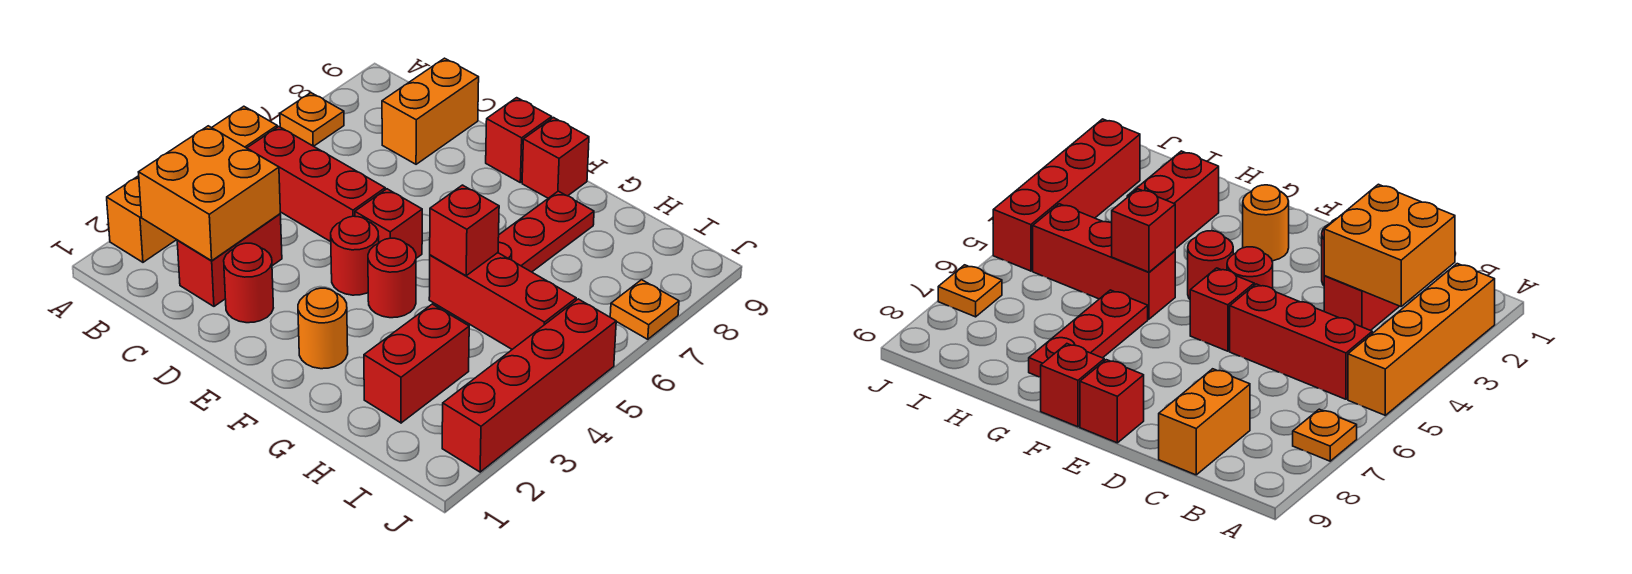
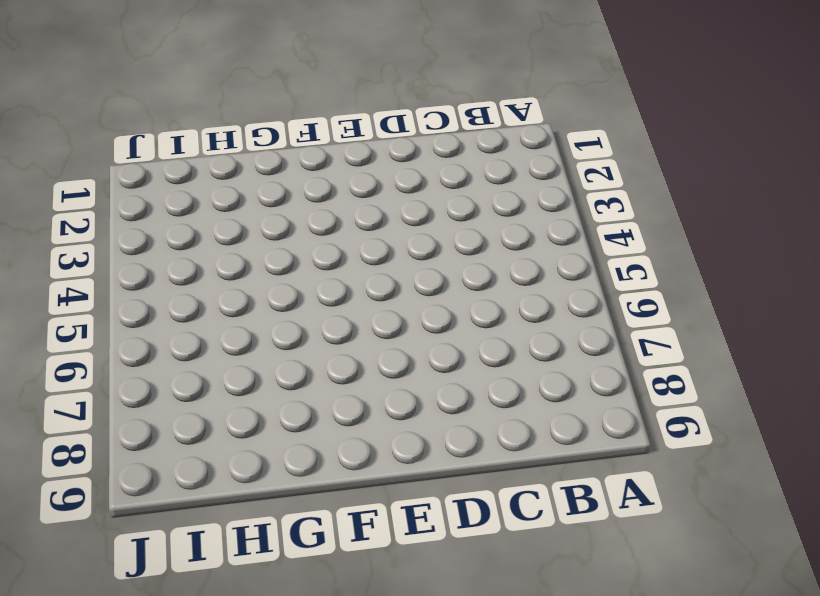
none -> orange 1x4 brick [107,106,277,262]
none -> orange 1x1 plate [280,93,344,146]
none -> red 1x3 brick [247,127,385,242]

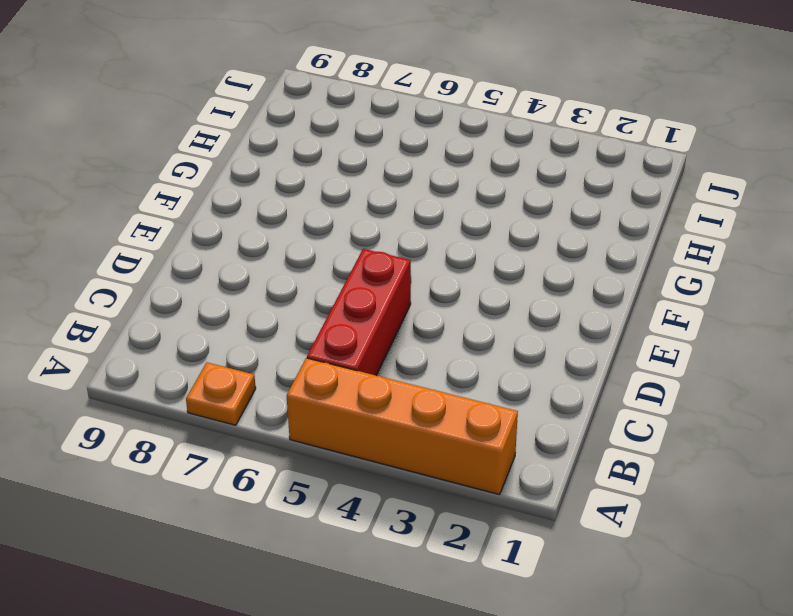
none -> red 1x2 brick [177,214,282,306]
none -> orange 1x2 brick [382,58,479,164]
none -> red 1x1 round brick [224,243,273,323]

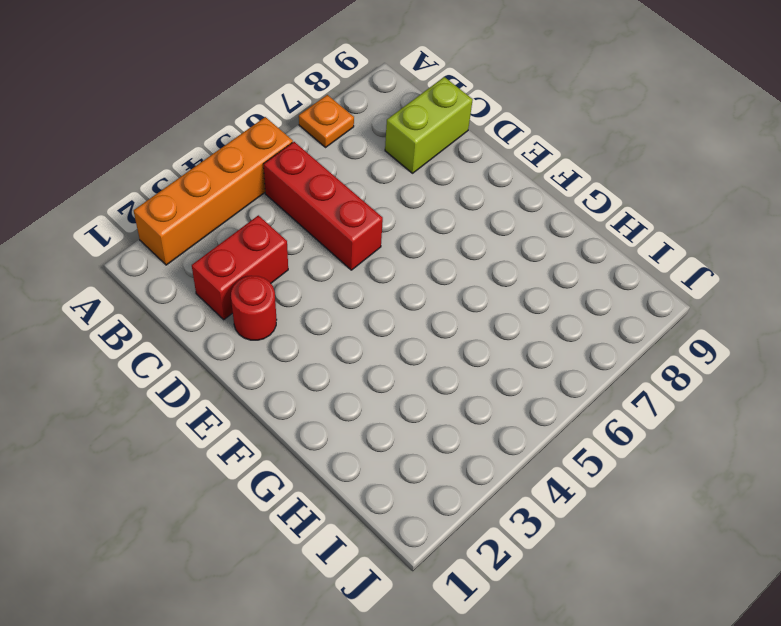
lime 1x2 brick [385,77,473,173] -> orange 1x2 brick [382,58,479,164]
none -> red 1x1 round brick [331,216,379,295]
none -> red 1x1 brick [355,189,422,258]
none -> red 1x1 brick [486,98,552,183]

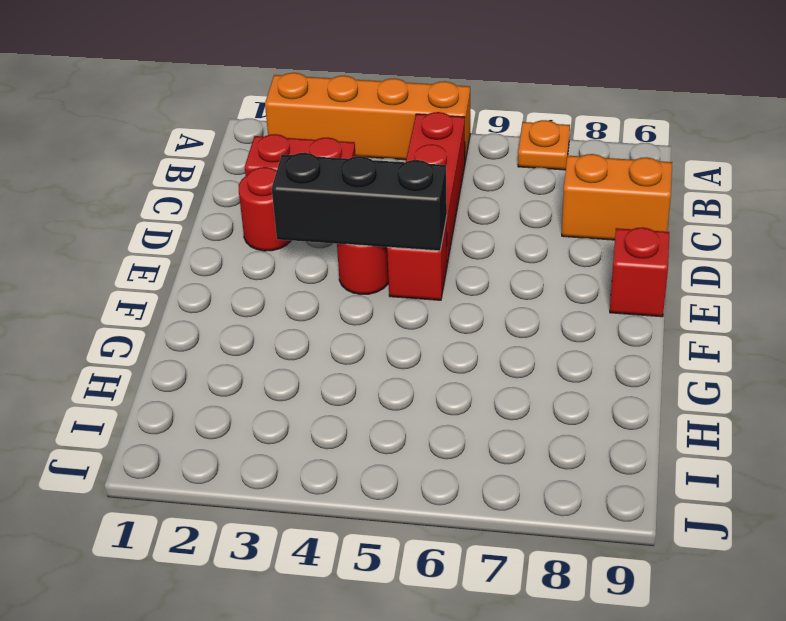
black 1x3 brick [272,153,447,251] -> none
none -> orange 1x1 round brick [298,288,348,369]
none -> red 1x1 round brick [368,238,416,318]
none -> red 1x1 brick [522,118,589,198]

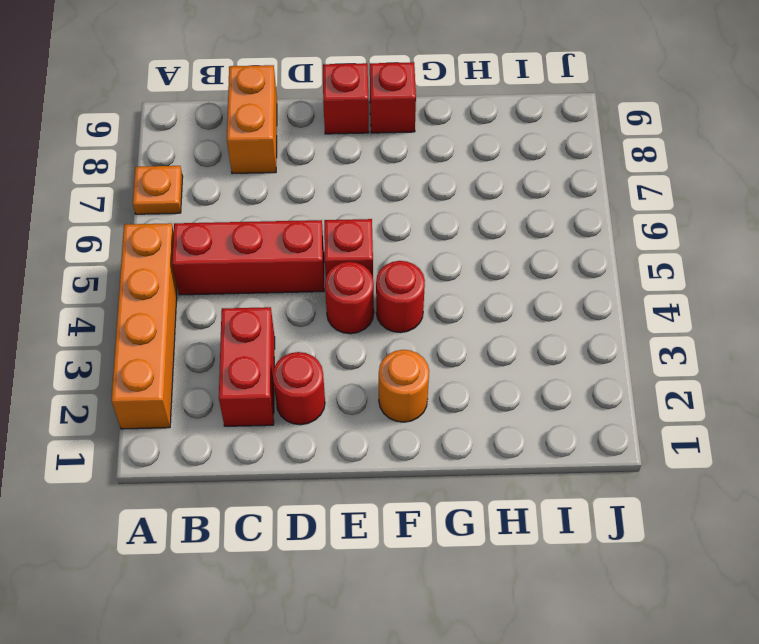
none -> red 1x3 brick [429,253,576,349]
none -> red 1x3 plate [498,191,594,272]
none -> red 1x2 brick [364,304,469,423]

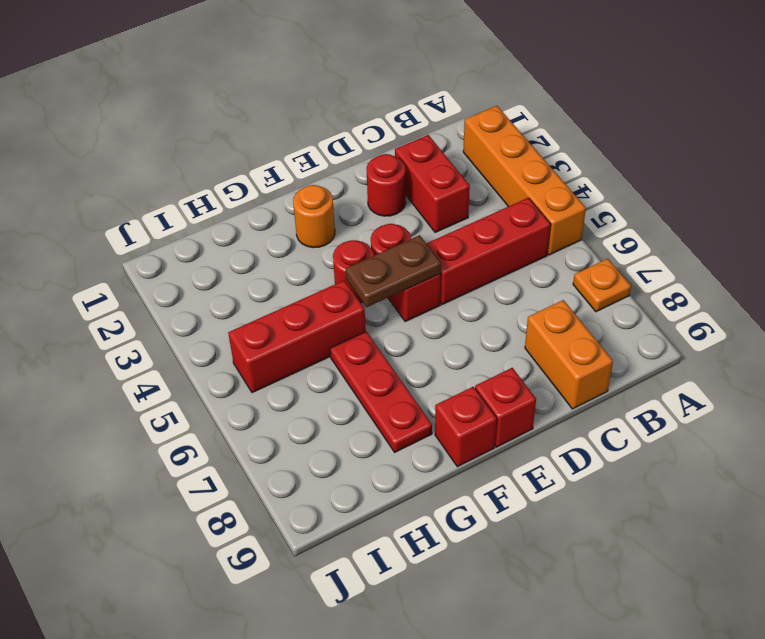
brown 1x2 plate [346,235,441,307] -> none
none -> red 1x2 brick [364,304,469,423]
none -> red 1x4 brick [442,299,616,472]
none -> orange 1x1 plate [610,280,679,339]

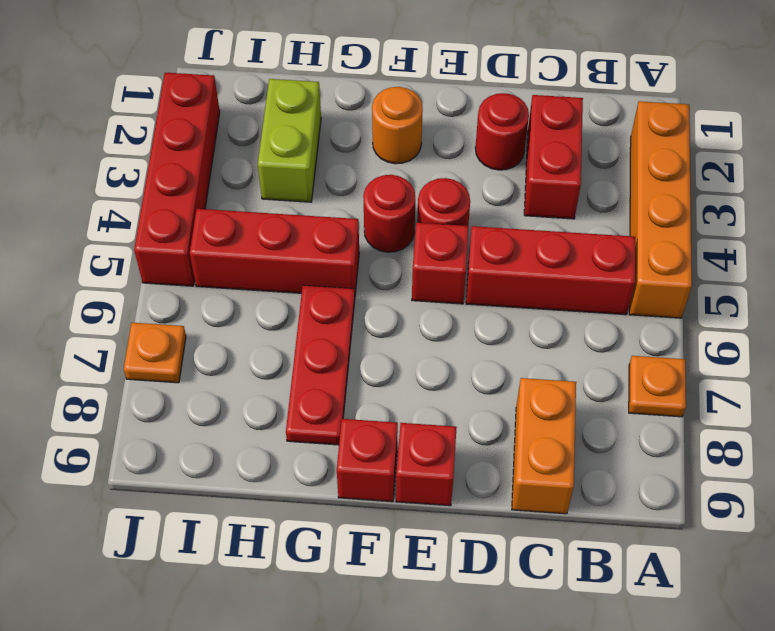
lime 1x2 brick [258,79,321,202] -> red 1x2 brick [364,304,469,423]
none -> orange 2x2 brick [139,126,280,261]
none -> red 1x1 brick [430,185,499,276]

